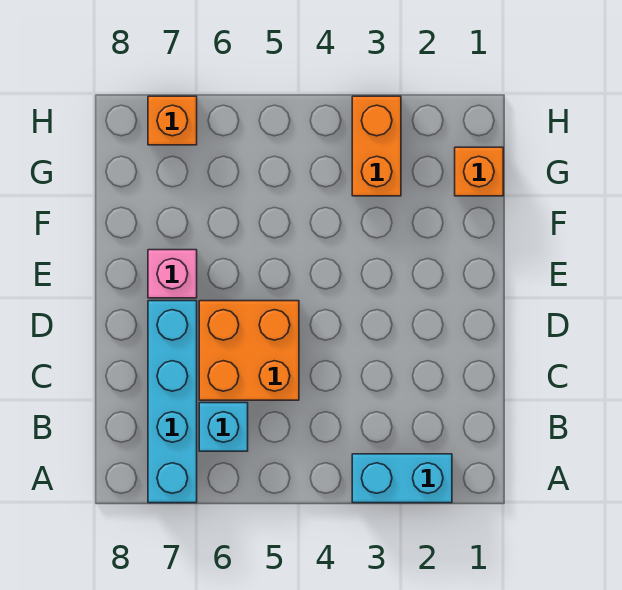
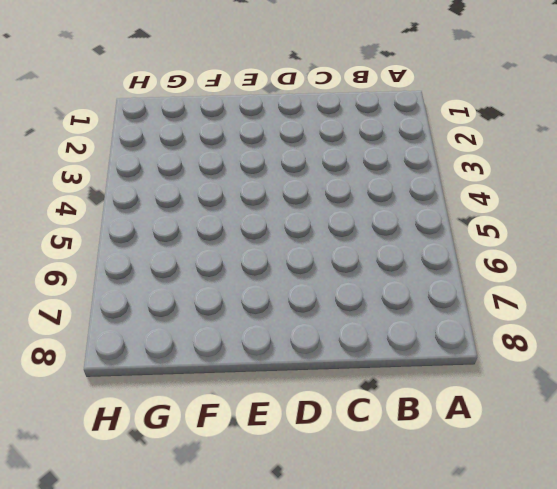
none -> cyan 1x2 brick [352,454,452,503]
none -> cyan 1x4 brick [148,301,197,503]

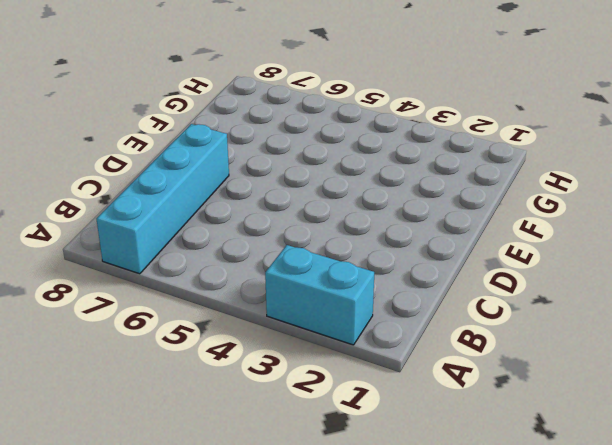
none -> cyan 1x1 brick [199,403,248,451]
none -> orange 2x2 brick [199,301,299,400]

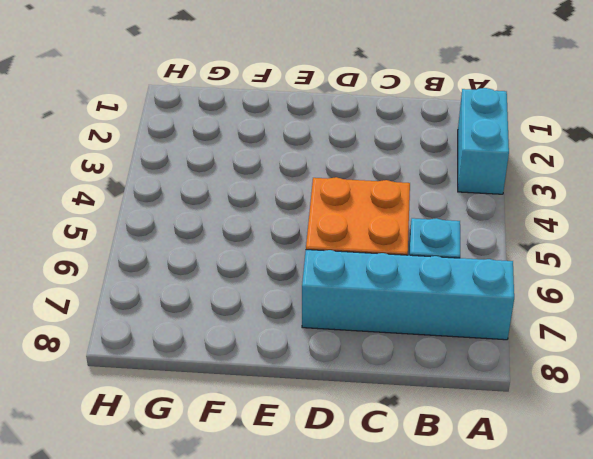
none -> pink 1x1 brick [148,250,197,298]
none -> orange 1x1 brick [455,147,503,196]

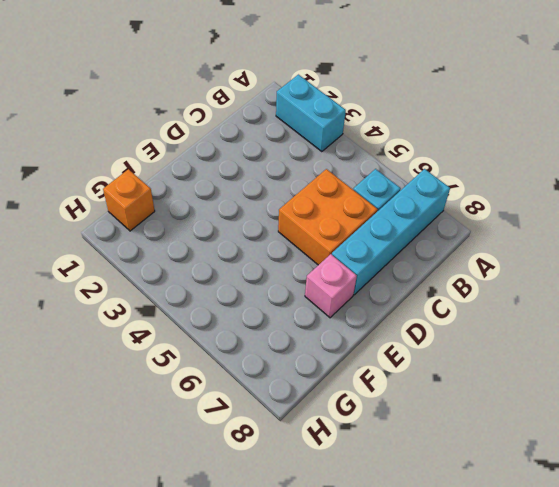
none -> orange 1x2 brick [352,96,401,196]
none -> orange 1x1 brick [148,96,197,145]

